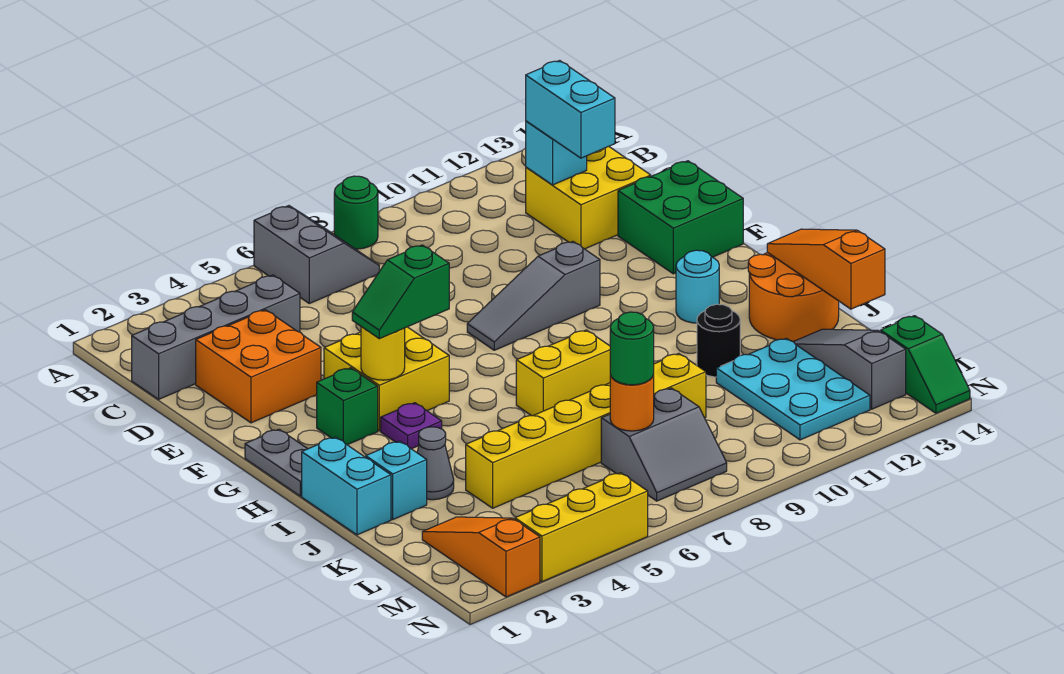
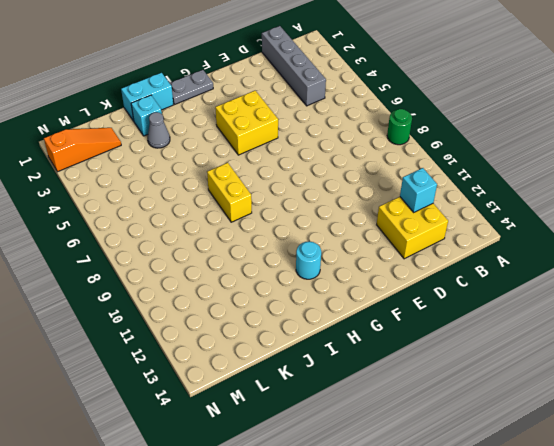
none -> grey 2x2 slope [254,206,379,303]
none -> orange 2x2 brick [196,310,321,423]
none -> green 2x2 brick [618,161,743,274]
none -> grey 1x3 slope [467,241,600,350]

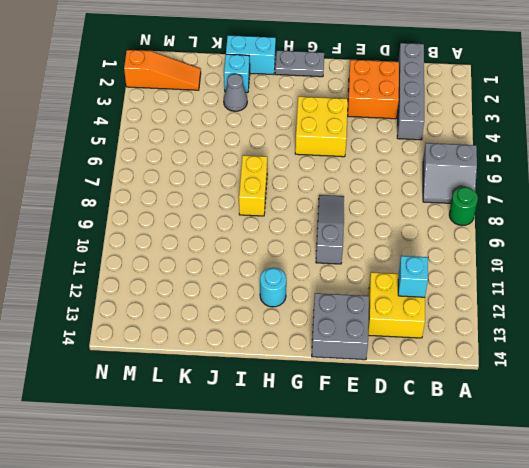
grey 2x2 brick [312,293,369,360] -> green 2x2 brick [618,161,743,274]
none -> green 1x1 brick [317,368,378,445]
none -> purple 1x1 plate [381,403,442,449]
none -> orange 2x2 round brick [748,253,839,342]
none -> black 1x1 round brick [697,304,740,377]

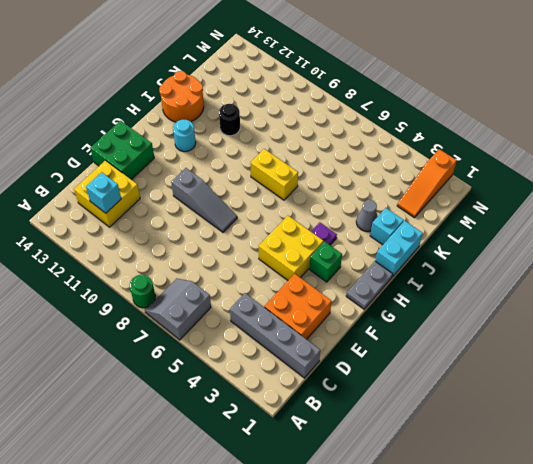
none -> yellow 1x6 brick [466,353,706,508]
none -> cyan 2x3 plate [716,338,870,440]
none -> grey 1x3 slope [794,329,906,409]
none -> grey 2x2 slope [601,388,727,501]

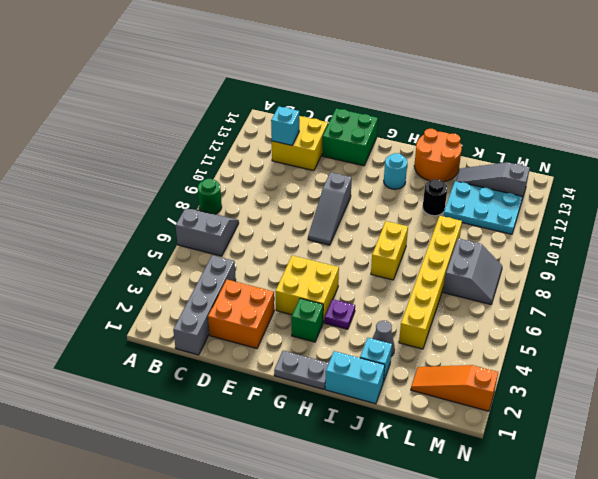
none -> green 1x2 slope [881,316,970,413]
none -> yellow 1x3 brick [515,473,648,582]
none -> yellow 1x1 round brick [361,327,405,380]
none -> orange 1x3 slope [767,229,885,309]

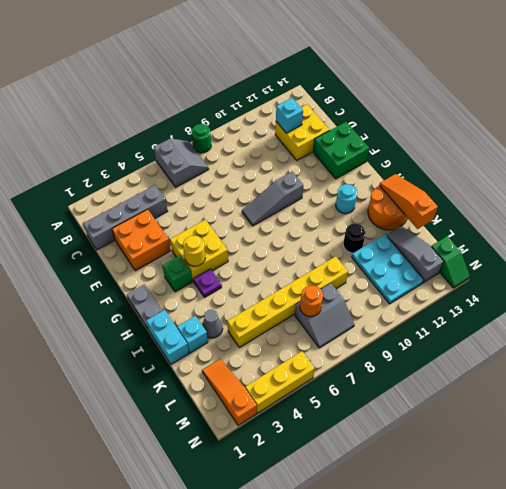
none -> yellow 1x2 brick [516,330,610,416]
none -> cyan 1x2 brick [526,60,615,158]
none -> green 1x2 slope [352,245,449,339]
none -> green 1x1 round brick [610,312,654,385]

